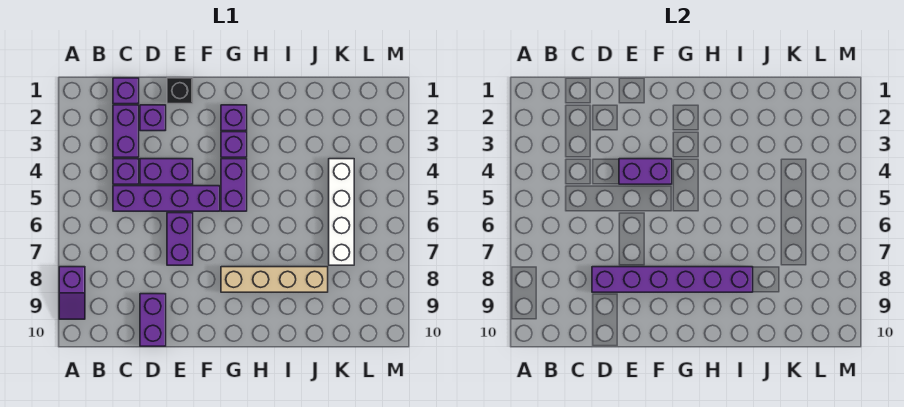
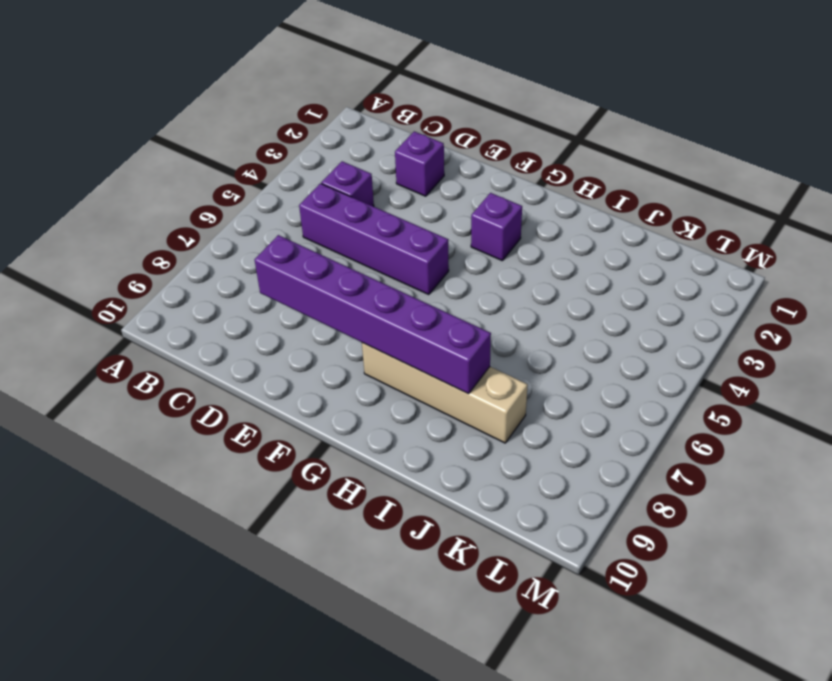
none -> purple 1x2 slope [59,267,85,319]
none -> purple 1x1 brick [113,78,139,104]
none -> purple 1x2 brick [113,105,139,157]

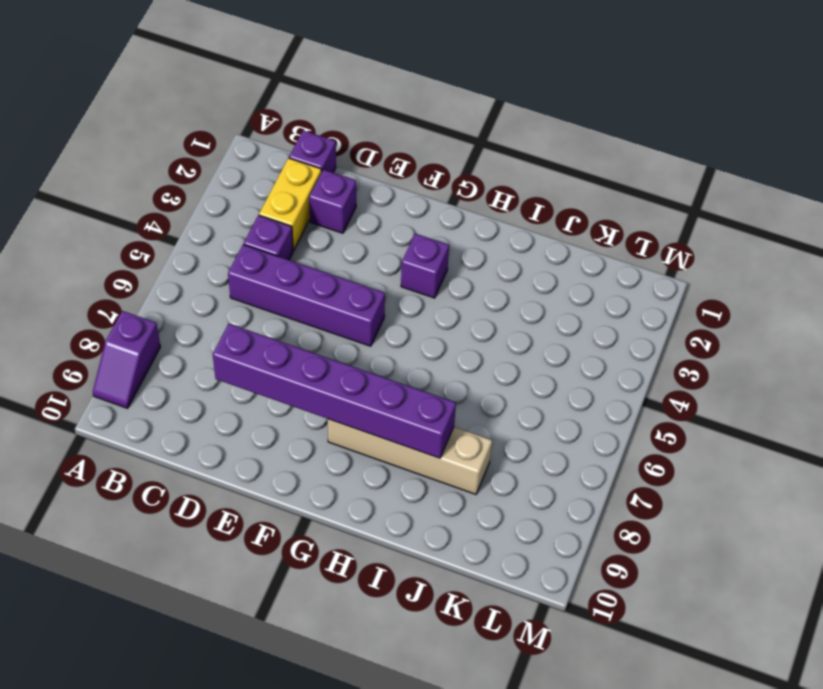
yellow 1x2 brick [259,158,322,250] -> purple 1x2 brick [113,105,139,157]
none -> purple 1x2 brick [140,159,193,184]
none -> purple 1x2 brick [140,294,166,346]
none -> black 1x1 brick [167,78,193,104]

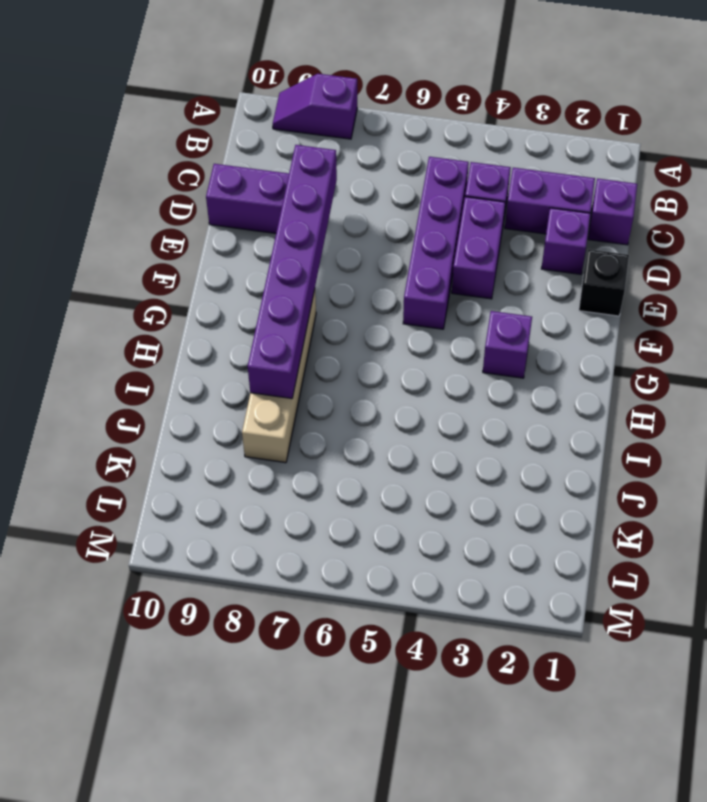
none -> purple 1x2 brick [167,213,193,265]
none -> purple 1x1 brick [221,105,247,131]
none -> purple 1x2 brick [221,159,247,211]

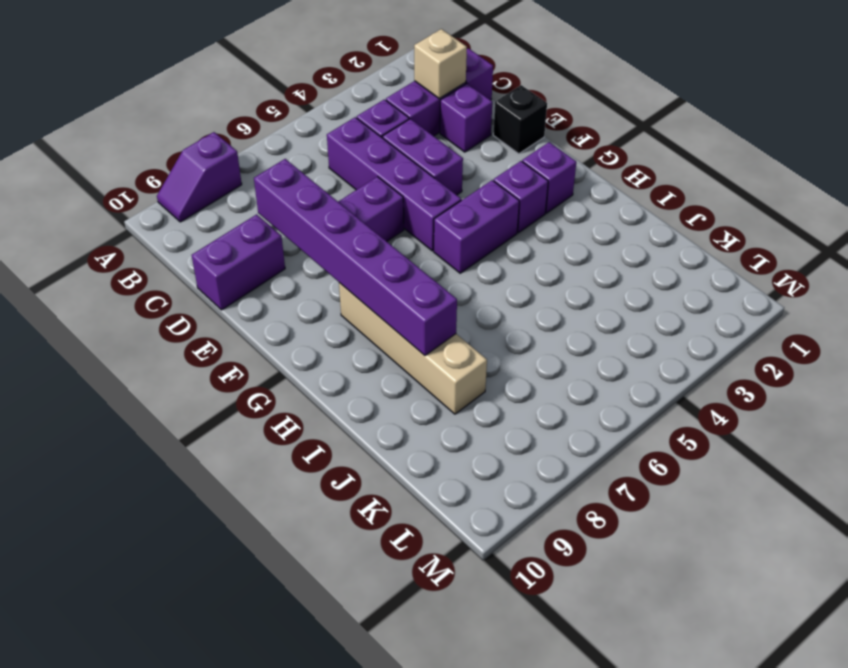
tan 1x1 brick [414,29,467,99] -> none
none -> white 1x4 brick [329,159,354,265]
none -> purple 1x2 brick [619,159,672,184]

